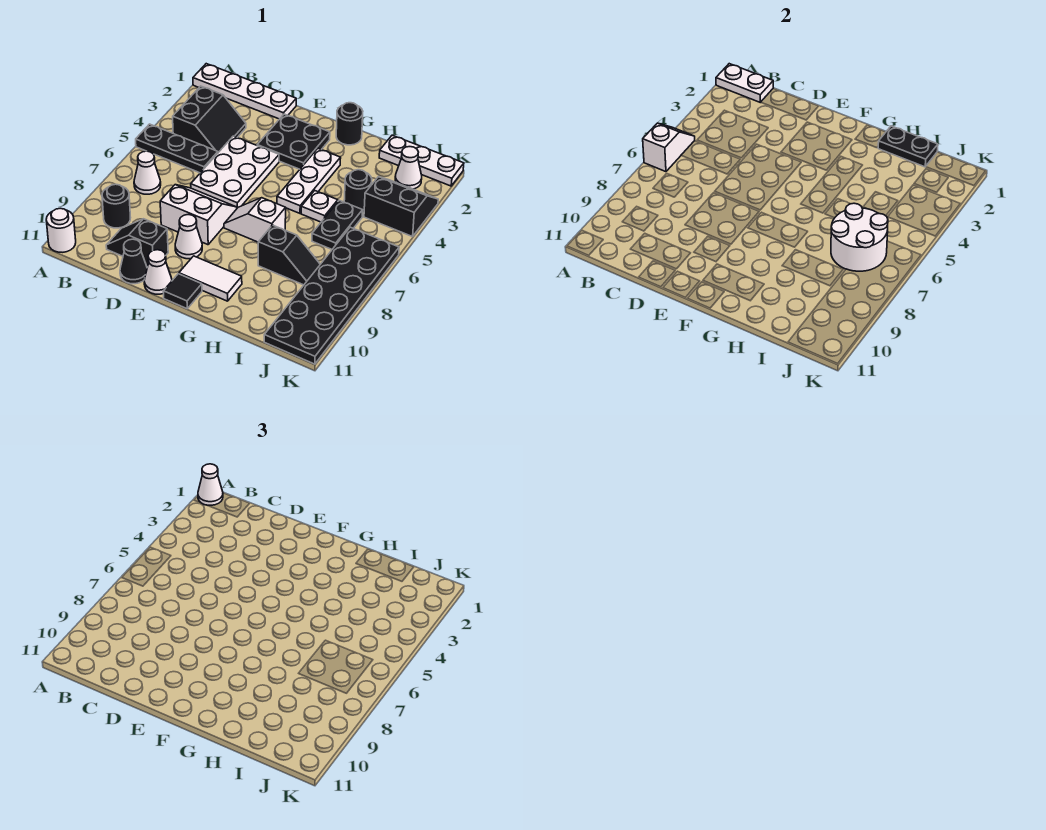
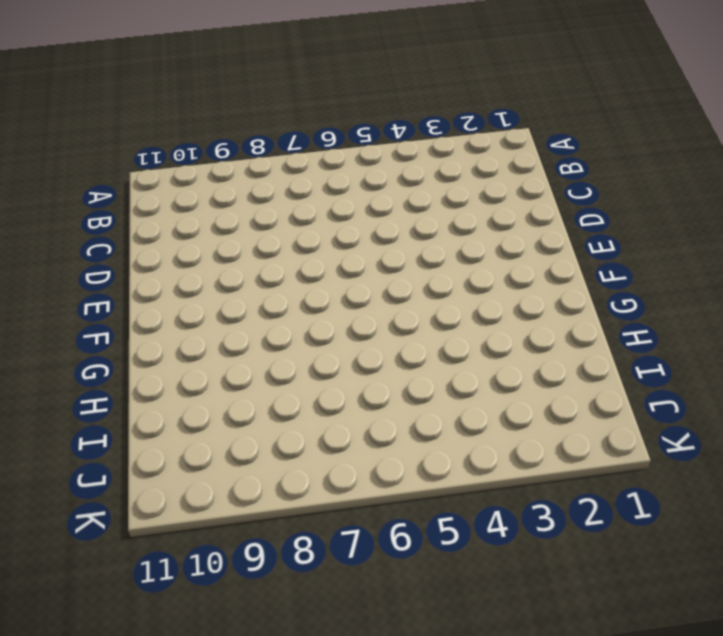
none -> white 1x4 plate [193,64,296,119]
none -> black 1x3 plate [136,124,218,173]
none -> white 1x1 round brick [46,208,76,252]
none -> black 2x2 slope [173,86,246,153]

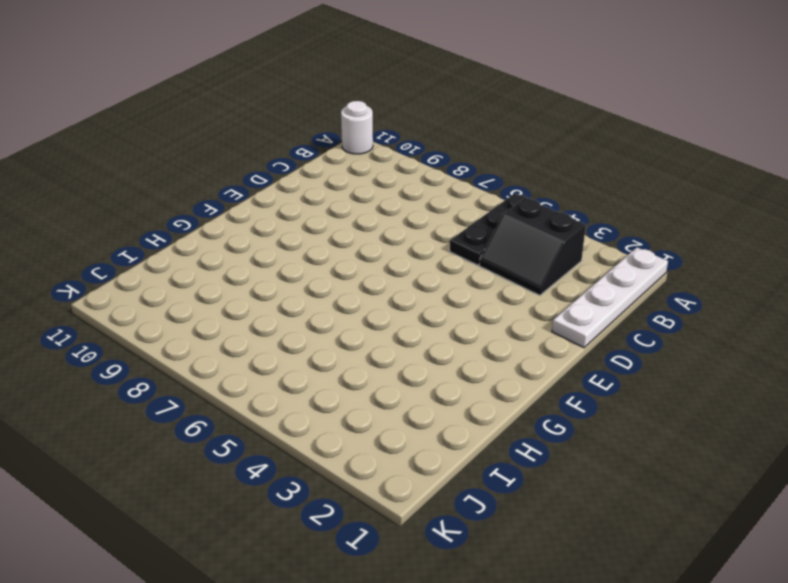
none -> white 1x1 cone [134,151,161,194]
none -> black 1x1 round brick [102,184,131,228]
none -> black 1x2 slope [106,219,168,267]
none -> white 2x3 plate [191,136,279,208]

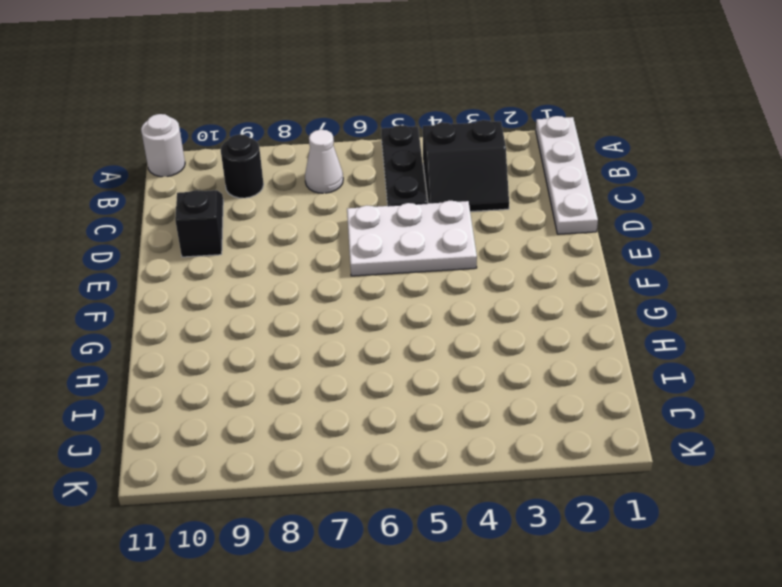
none -> white 2x2 slope [160,185,237,245]
none -> black 1x1 cone [120,239,147,284]
none -> black 2x2 plate [257,114,330,169]
none -> white 1x1 cone [175,215,202,259]

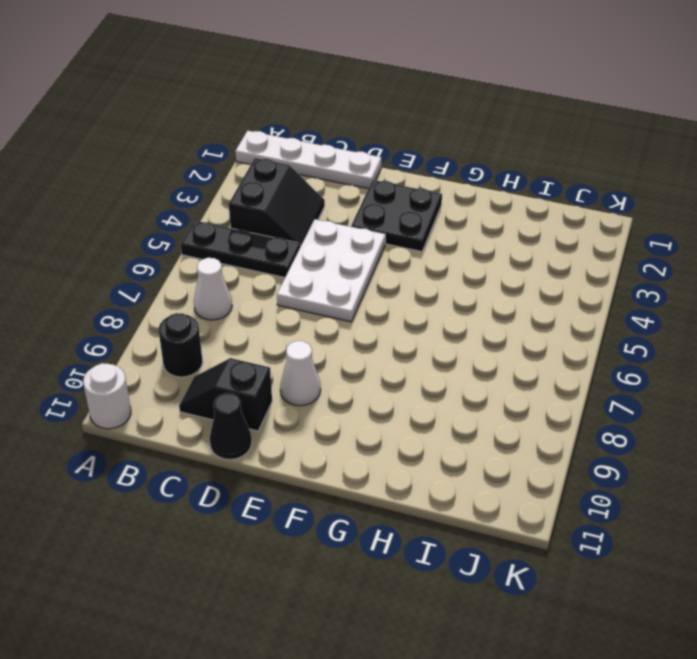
none -> white 2x2 slope [160,185,237,245]
none -> white 1x1 cone [144,250,172,294]
none -> white 1x2 slope [224,198,286,242]
none -> white 1x2 tile [179,256,242,301]

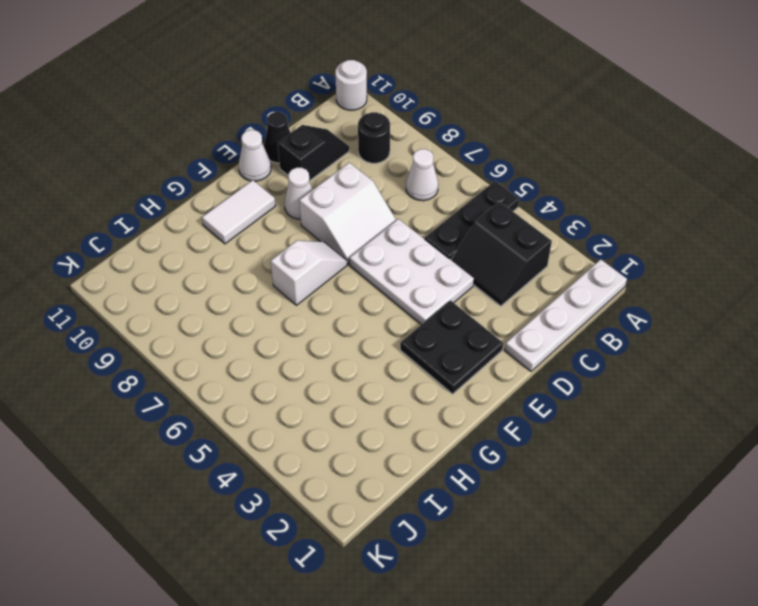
none -> black 1x1 tile [163,274,202,309]
none -> black 1x1 round brick [336,103,363,145]
none -> white 1x3 plate [277,149,341,213]
none -> white 1x1 plate [301,191,338,222]

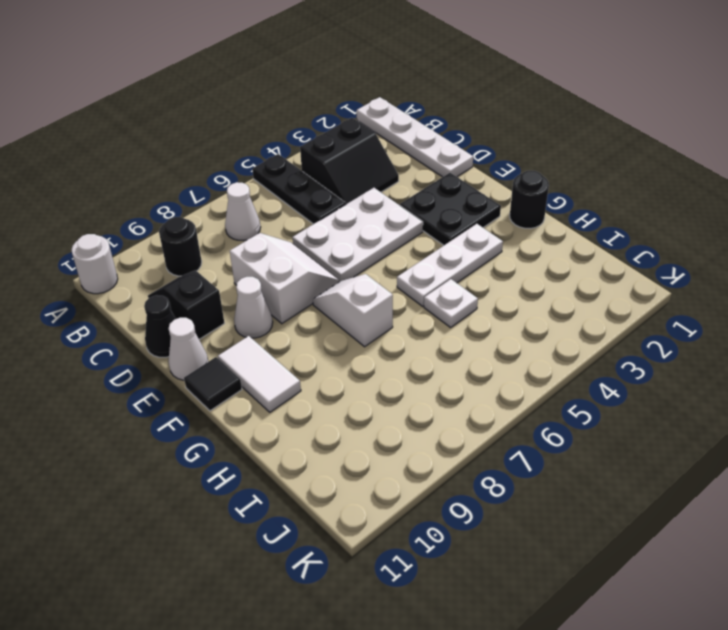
none -> black 1x2 slope [258,225,320,285]
none -> white 1x3 plate [379,135,464,186]
none -> black 1x1 round brick [344,170,372,213]
none -> black 1x2 plate [312,200,362,249]

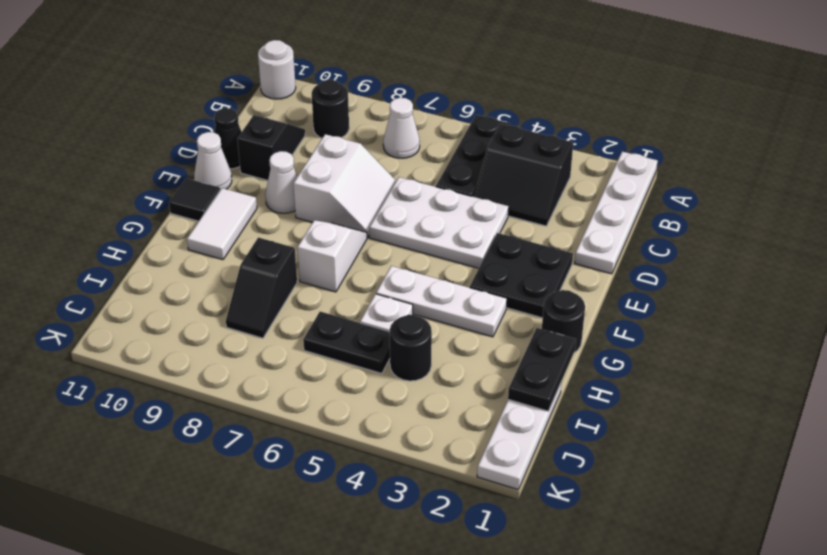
none -> white 1x1 cone [395,147,422,189]
none -> black 2x2 slope [364,177,438,237]
none -> black 2x6 plate [264,227,399,364]
none -> white 1x2 plate [716,64,773,102]

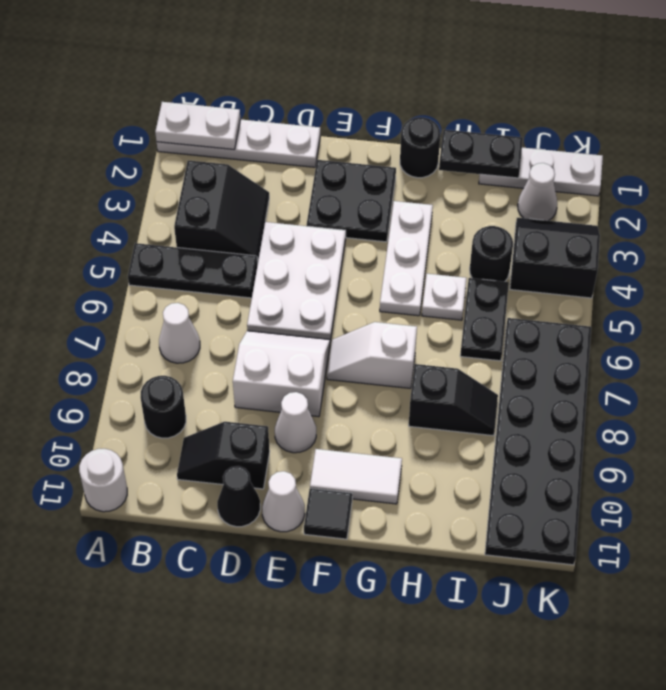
none -> white 1x2 slope [643,123,695,172]
none -> white 2x2 round brick [831,203,888,271]
none -> white 1x1 cone [198,464,223,505]

